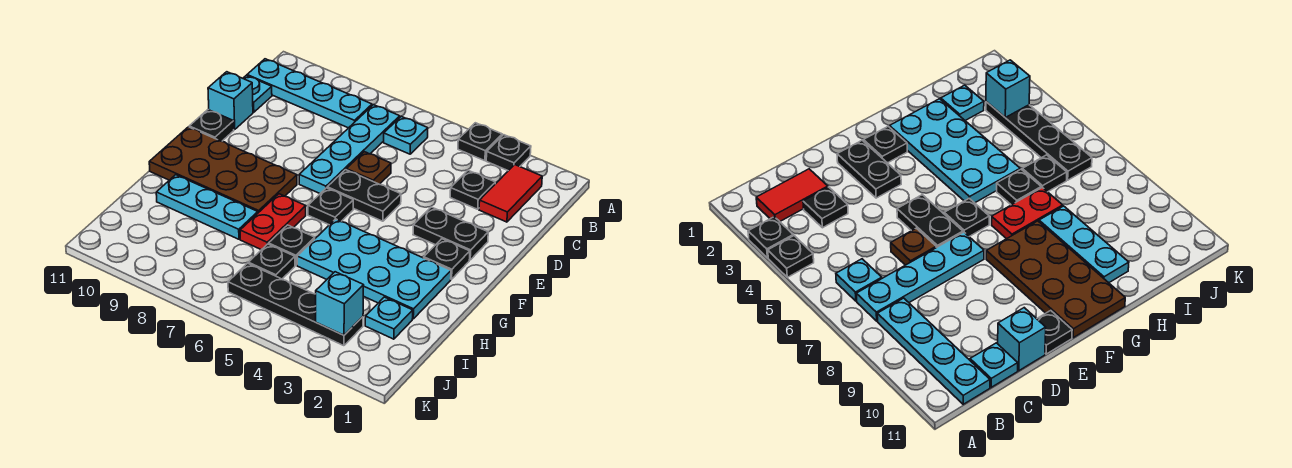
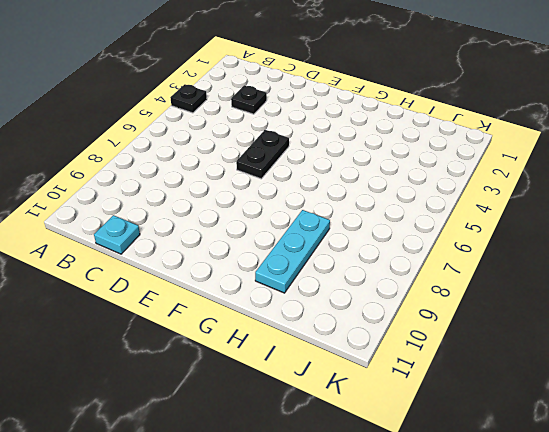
none -> black 1x1 plate [486,135,531,171]
none -> red 1x2 tile [479,165,542,222]
none -> cyan 1x1 plate [384,116,428,154]

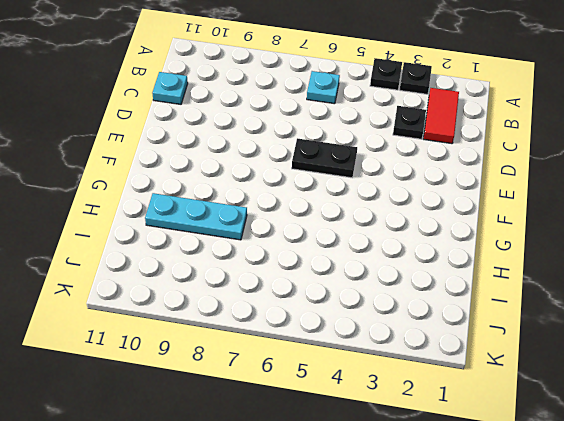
none -> cyan 1x4 plate [299,105,400,193]
none -> cyan 1x4 plate [247,59,372,128]
none -> brown 1x1 plate [346,152,391,184]

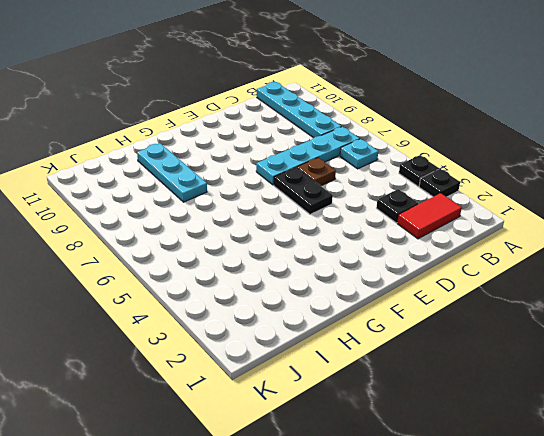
none -> cyan 1x1 plate [243,75,272,112]
none -> cyan 1x1 brick [208,72,253,130]
none -> black 1x2 plate [413,207,488,260]

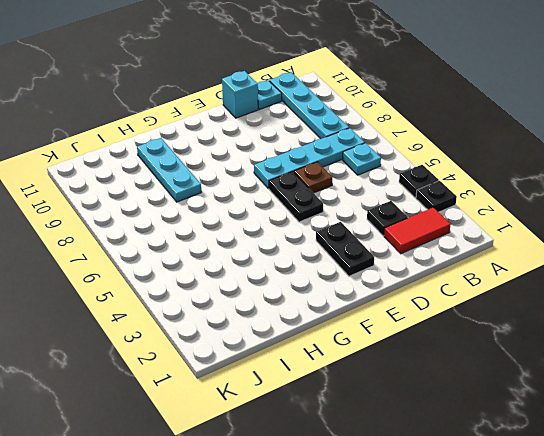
none -> black 1x1 plate [189,110,234,141]
none -> black 1x1 plate [424,239,470,279]
none -> black 1x1 plate [308,188,353,225]

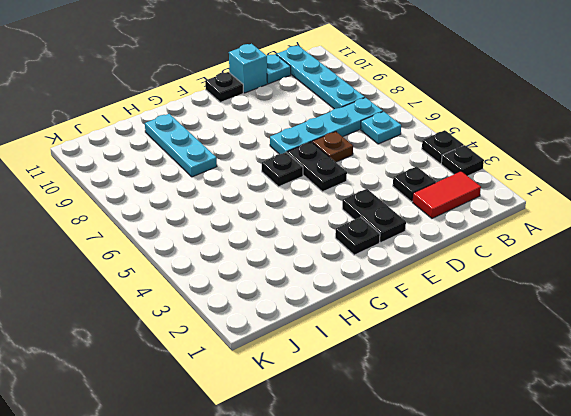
none -> brown 2x4 plate [149,127,297,213]
none -> cyan 2x4 plate [297,219,451,319]
none -> red 1x2 plate [240,194,306,250]

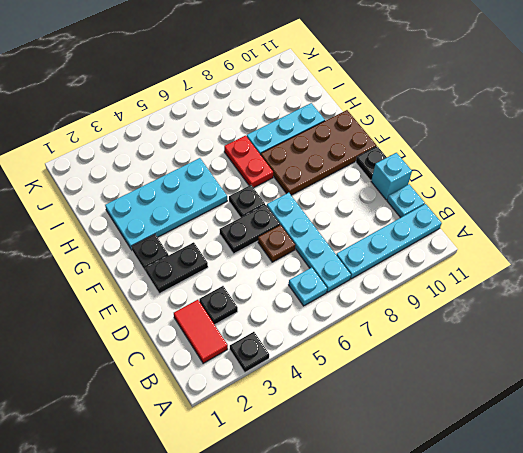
none -> black 1x1 plate [458,123,502,161]
none -> black 1x1 plate [269,225,315,265]
none -> cyan 1x1 plate [365,297,413,339]

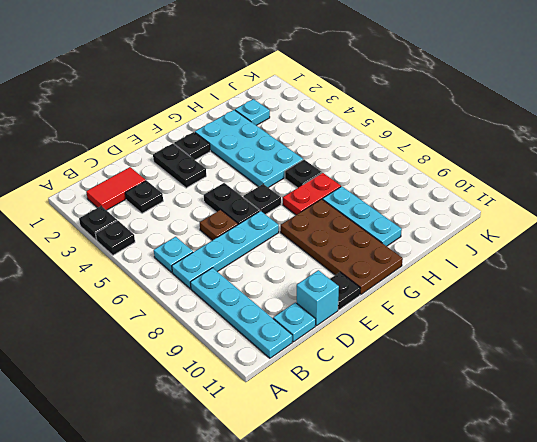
none -> black 1x1 plate [248,244,295,279]
none -> black 1x4 plate [228,263,363,346]
none -> cyan 1x1 brick [316,272,363,335]

